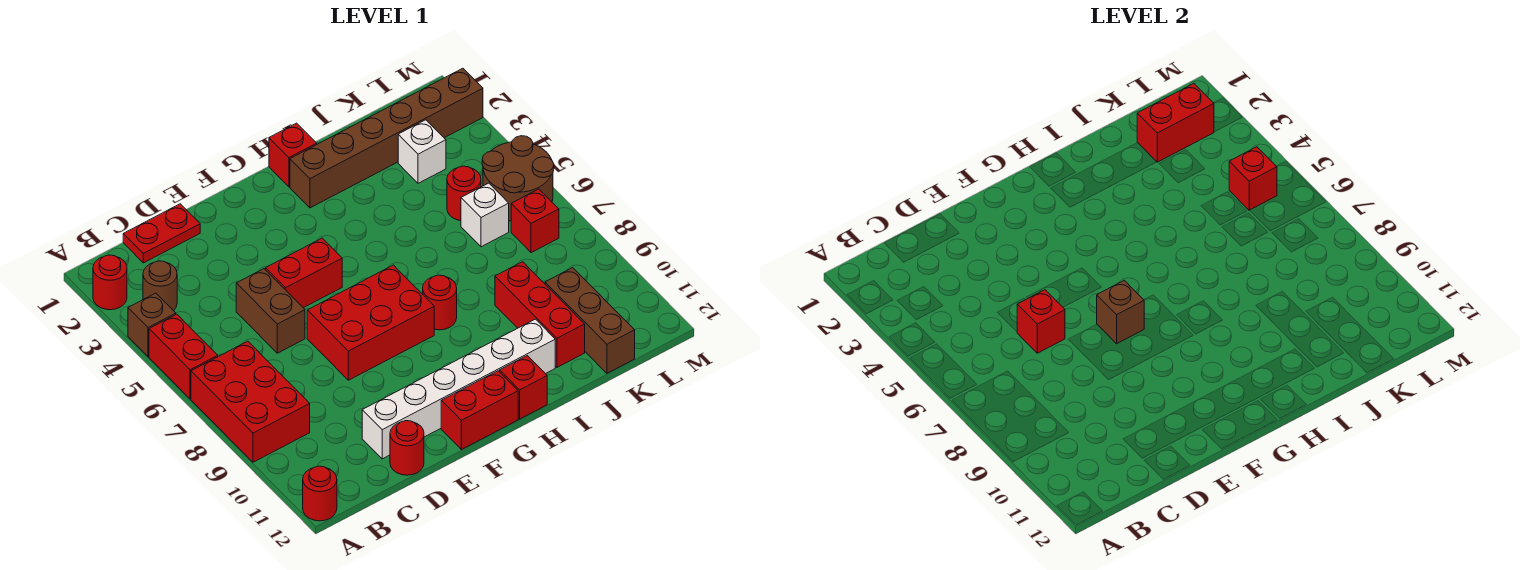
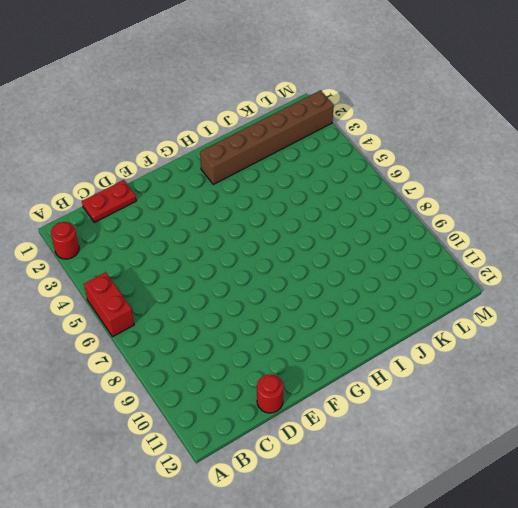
none -> brown 1x1 brick [128,293,176,357]
none -> red 2x3 brick [191,341,310,462]
none -> red 1x1 round brick [303,466,337,521]

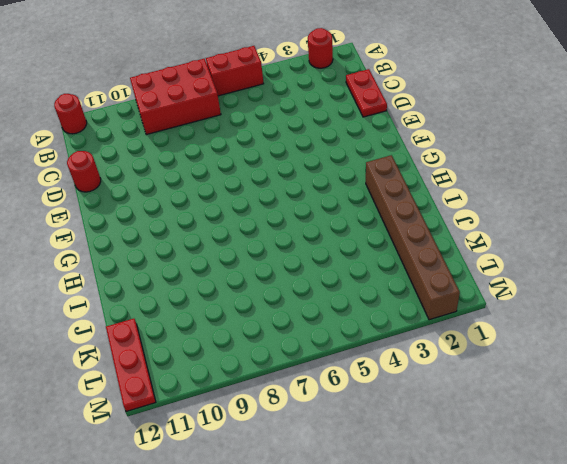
red 1x3 plate [106,319,156,412] -> brown 1x3 brick [545,268,635,373]
none -> brown 1x1 brick [128,293,176,357]
none -> brown 1x1 round brick [143,261,177,311]
none -> brown 1x2 brick [236,269,305,353]

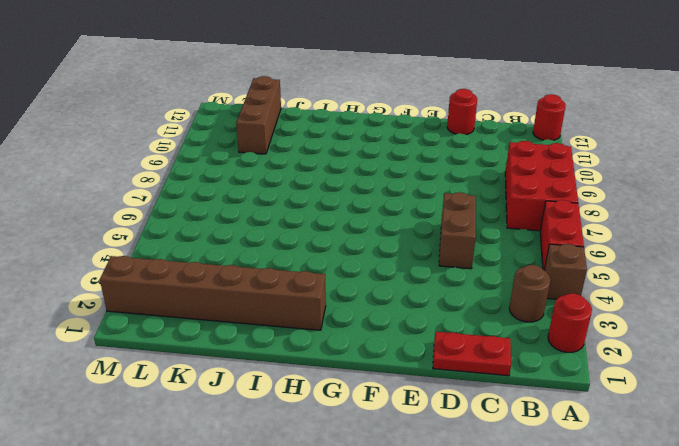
none -> white 1x6 brick [362,319,555,459]
none -> red 1x2 brick [266,238,342,308]
none -> red 2x3 brick [307,265,434,380]

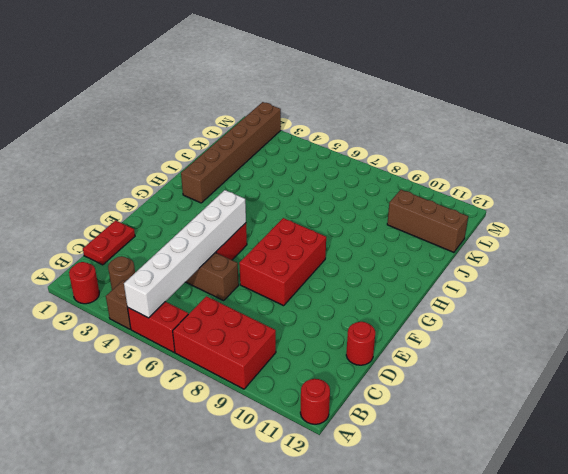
white 1x6 brick [124,190,246,318] -> white 1x6 brick moved to [362,319,555,459]
none -> red 1x2 brick [441,371,518,450]
none -> red 1x1 brick [269,123,317,187]
none -> red 1x1 round brick [423,275,457,330]

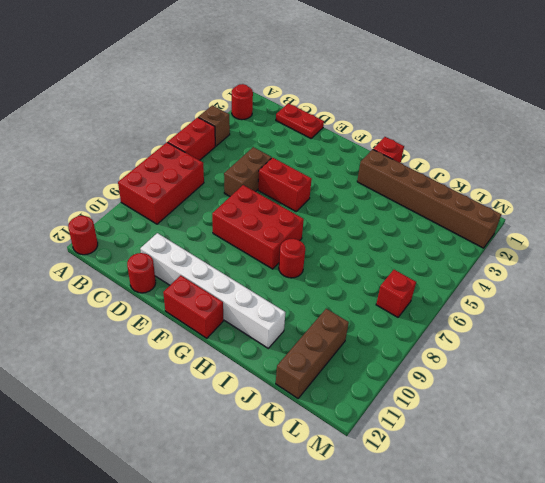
none -> brown 1x1 round brick [143,261,177,311]
none -> red 1x1 brick [500,356,547,419]
none -> red 1x3 brick [495,262,585,367]

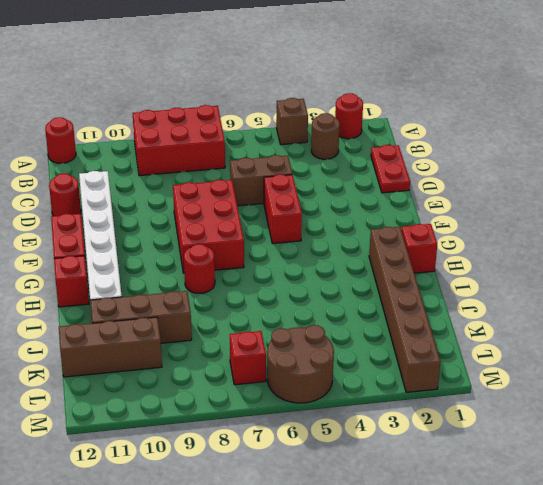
brown 1x3 brick [90,291,192,343] -> red 1x3 brick [495,262,585,367]
none -> red 1x2 brick [149,314,218,399]
none -> white 1x1 brick [398,120,446,183]
none -> red 1x1 round brick [447,166,481,221]

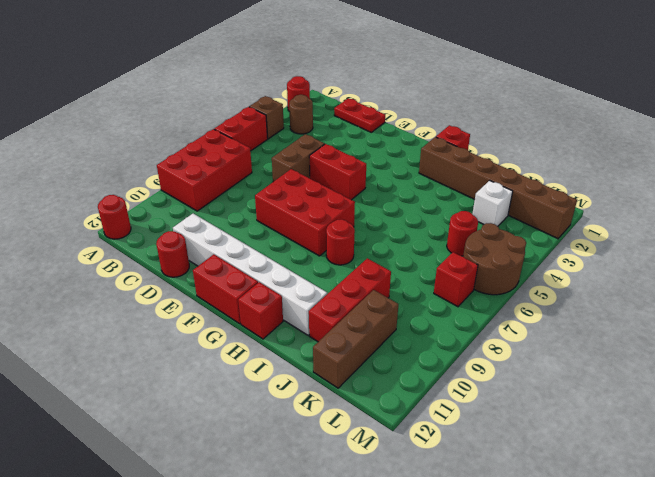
none -> white 1x1 brick [461,183,509,247]
none -> red 1x1 brick [1017,290,1065,353]
none -> brown 1x1 brick [1097,280,1144,344]

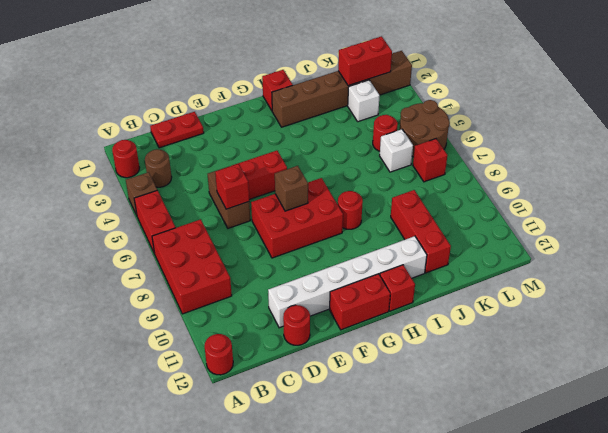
none -> brown 1x3 brick [545,268,635,373]
none -> red 1x1 brick [1229,147,1277,210]

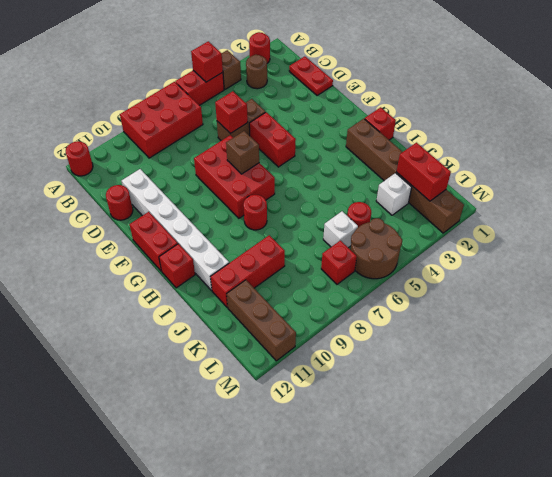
red 1x1 brick [191,41,223,82] -> red 1x1 brick moved to [1229,147,1277,210]
brown 1x3 brick [227,280,296,361] -> brown 1x3 brick turned to [545,268,635,373]

